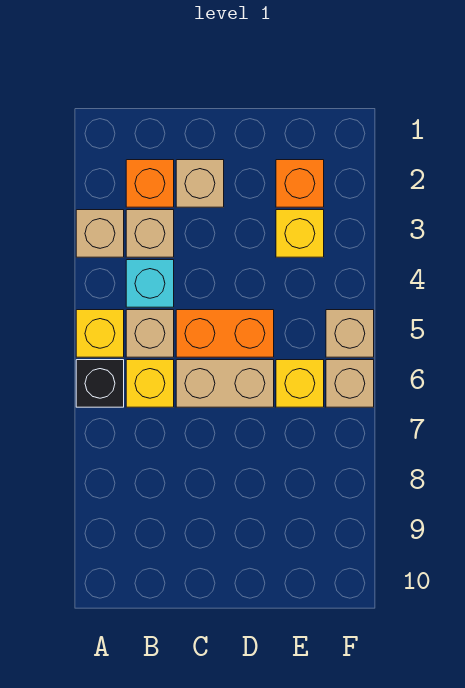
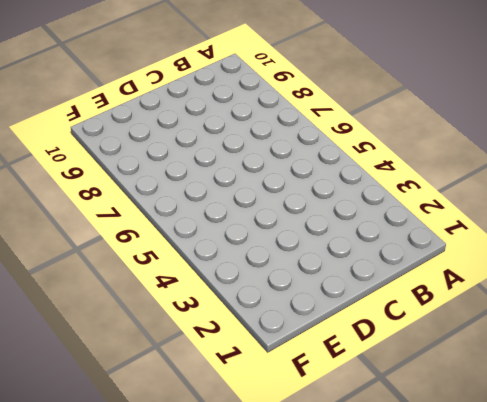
none -> tan 1x1 brick [76,210,124,257]
none -> yellow 1x1 brick [76,310,124,357]
none -> black 1x1 brick [76,360,124,407]

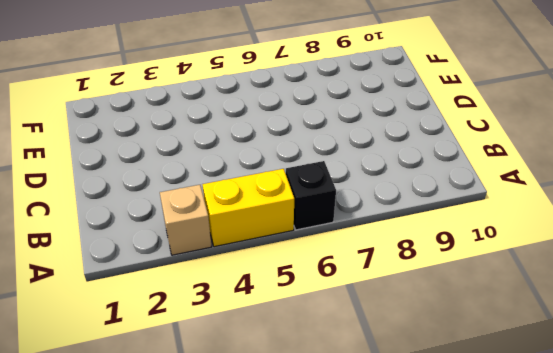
yellow 1x2 brick [202,169,294,247] -> yellow 1x1 brick [76,310,124,357]
none -> orange 1x1 brick [126,160,174,207]
none -> tan 1x1 brick [126,210,174,257]
none -> cyan 1x1 brick [126,260,174,307]

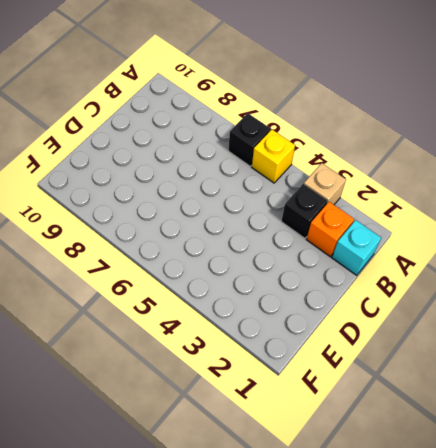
cyan 1x1 brick [332,220,381,275] -> cyan 1x1 brick moved to [126,260,174,307]
black 1x1 brick [281,184,328,238] -> tan 1x1 brick [126,210,174,257]
none -> tan 1x1 brick [126,310,174,357]
none -> yellow 1x1 brick [126,360,174,407]
none -> tan 1x1 brick [176,160,224,207]

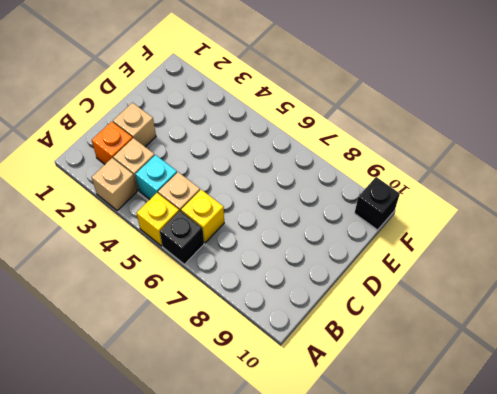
black 1x1 brick [355,177,400,230] -> none
none -> orange 1x2 brick [176,310,274,357]
none -> tan 1x2 brick [176,360,274,407]
none -> orange 1x1 brick [276,160,324,207]

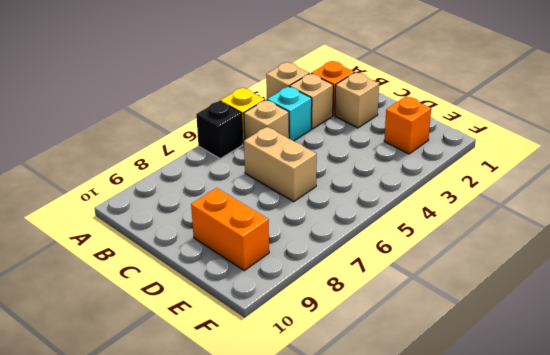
orange 1x2 brick [191,188,269,270] -> orange 1x2 brick moved to [176,310,274,357]
none -> yellow 1x1 brick [126,360,174,407]
none -> yellow 1x1 brick [276,210,324,257]
none -> yellow 1x1 brick [276,360,324,407]

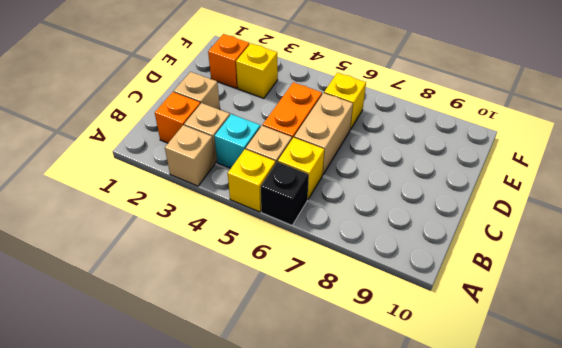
none -> tan 1x1 brick [326,310,374,357]
none -> tan 1x1 brick [326,360,374,407]

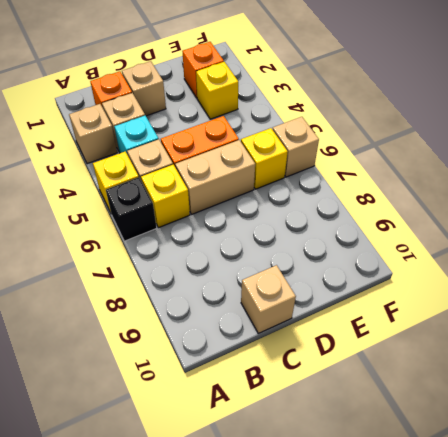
tan 1x1 brick [241,265,296,333] -> tan 1x1 brick moved to [326,310,374,357]

